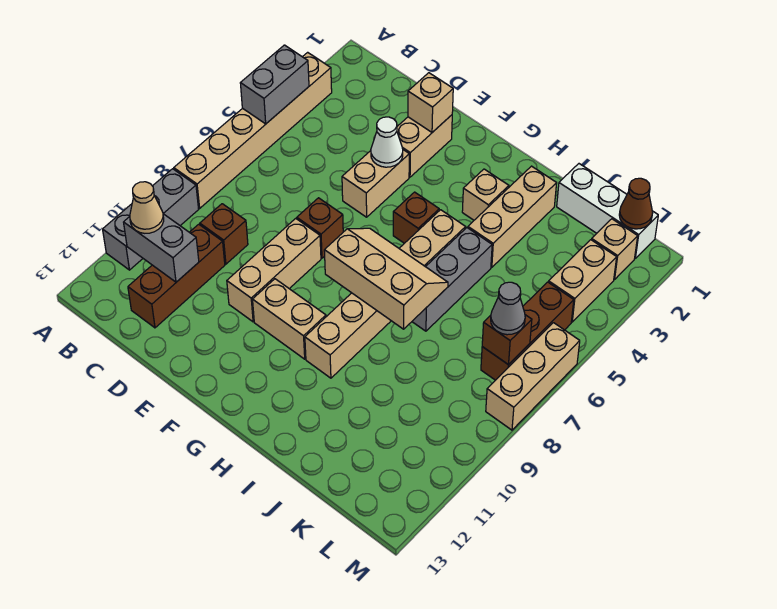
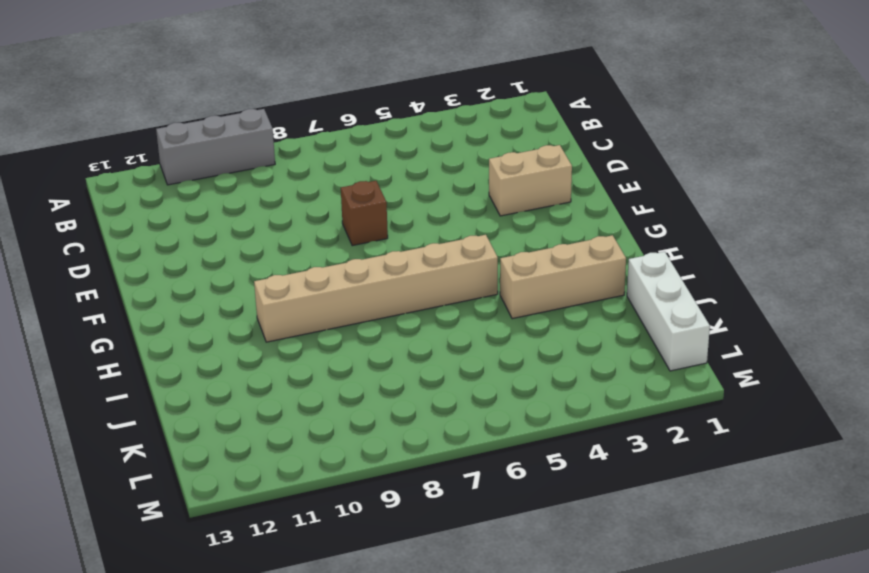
none -> tan 1x6 brick [174,52,332,208]
none -> brown 1x1 brick [200,204,248,264]
none -> brown 1x3 brick [128,224,225,328]

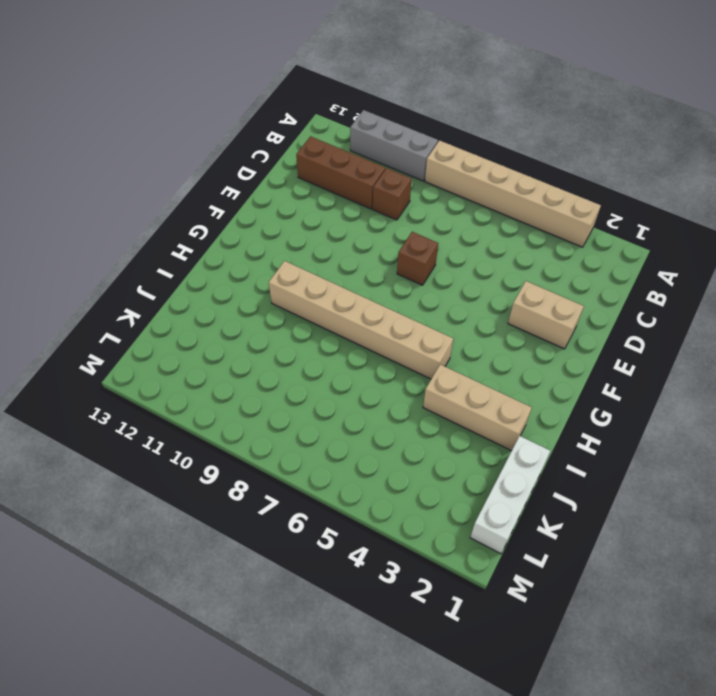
none -> tan 1x2 brick [342,150,409,217]
none -> tan 1x3 brick [227,218,321,322]
none -> tan 1x2 brick [253,279,326,359]

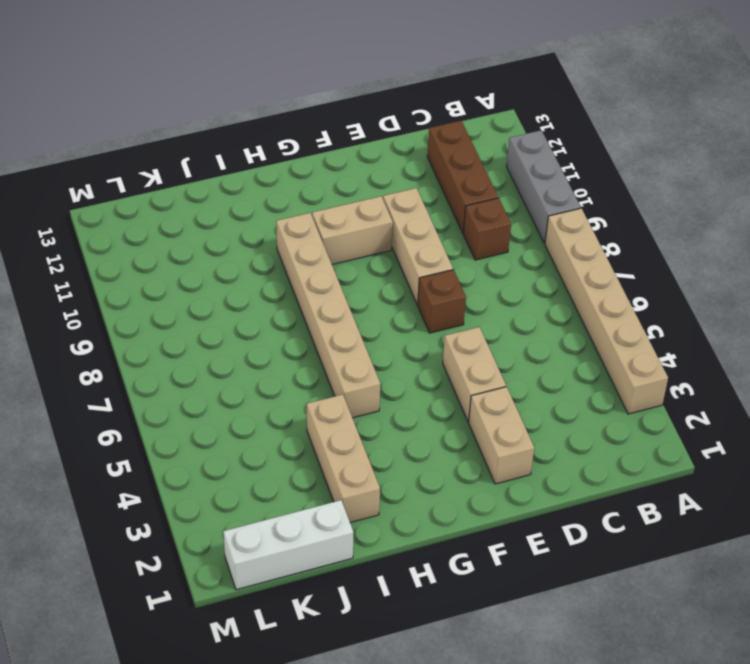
none -> brown 1x1 brick [393,192,439,243]
none -> tan 1x1 brick [462,169,509,220]
none -> grey 1x3 brick [412,228,492,331]

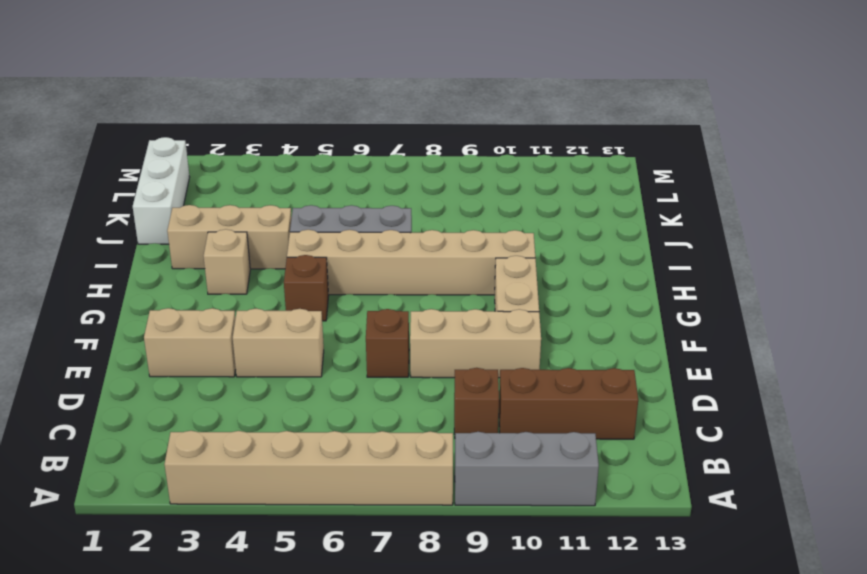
none -> tan 1x1 brick [592,219,638,280]
none -> tan 1x2 brick [549,240,617,322]
none -> brown 1x3 brick [481,282,574,380]

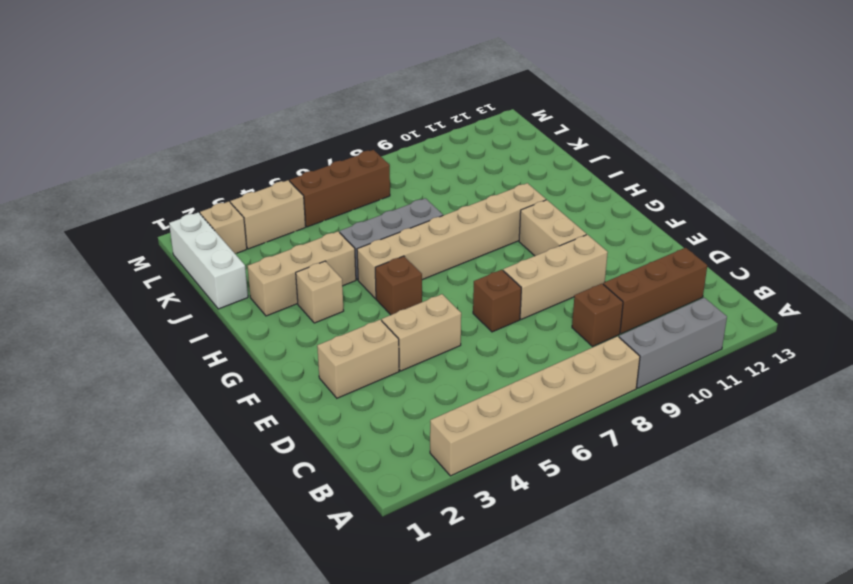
none -> tan 1x3 brick [486,323,580,430]
none -> grey 1x2 brick [240,45,309,124]
none -> grey 1x2 brick [124,214,199,282]

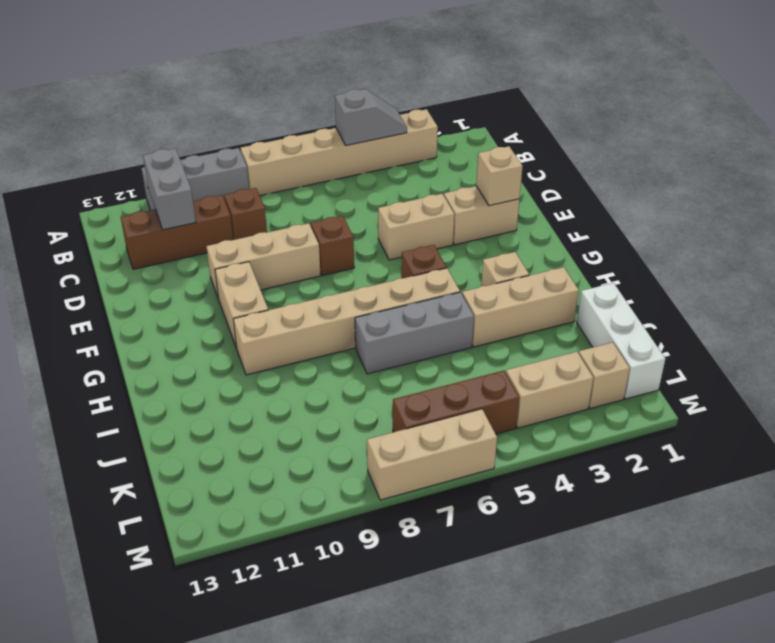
grey 1x2 slope [335,89,407,145] -> grey 1x2 brick [240,45,309,124]
none -> white 1x1 cone [371,117,403,167]
none -> tan 2x3 slope [324,228,448,329]
none -> brown 1x1 cone [619,178,653,229]

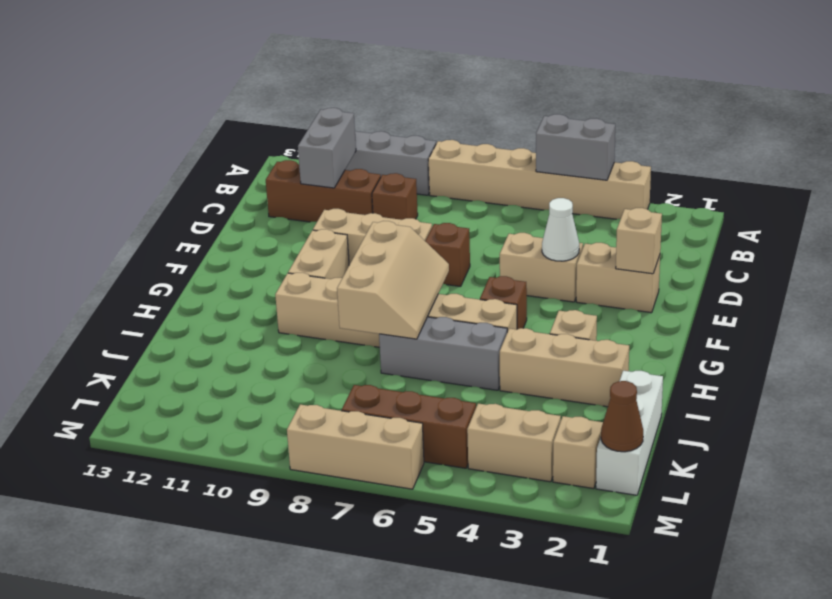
none -> brown 1x1 brick [482,315,532,365]
none -> tan 1x1 cone [130,182,164,233]
none -> grey 1x1 cone [491,282,525,335]

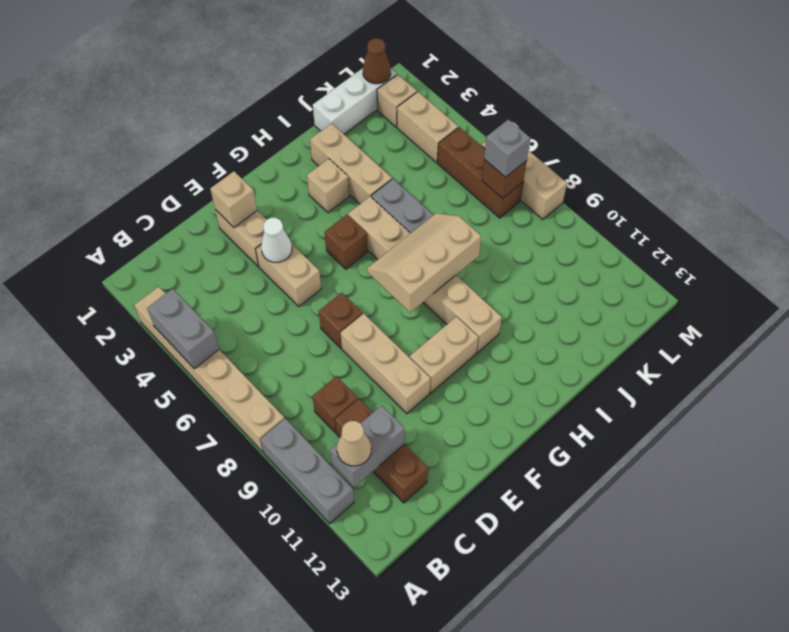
grey 1x1 brick [484,119,530,177] -> grey 1x1 cone [491,282,525,335]

